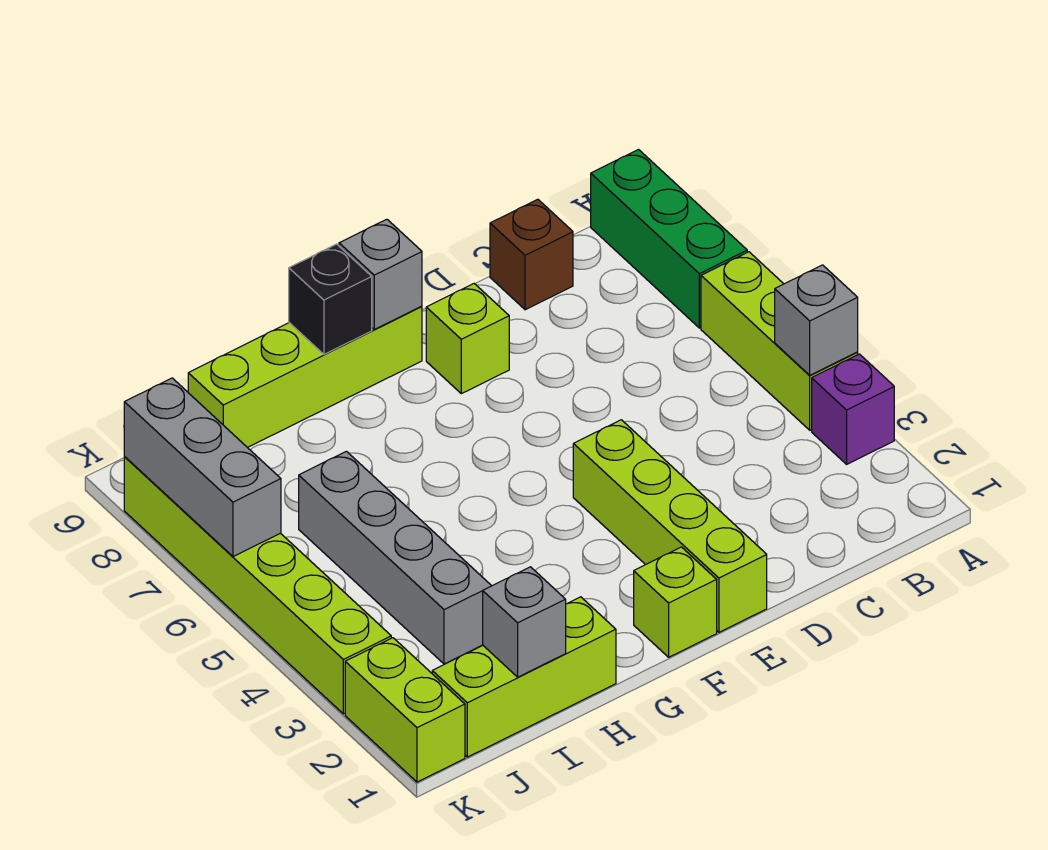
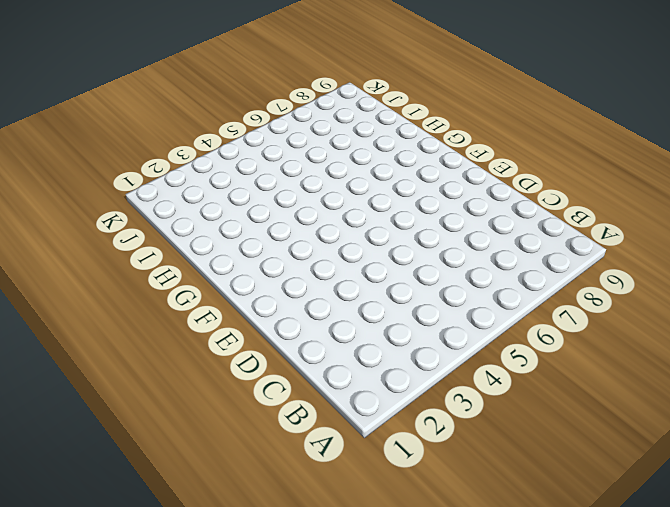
none -> purple 1x1 brick [812,354,894,464]
none -> lime 1x3 brick [701,252,858,430]
none -> green 1x3 brick [591,150,747,328]

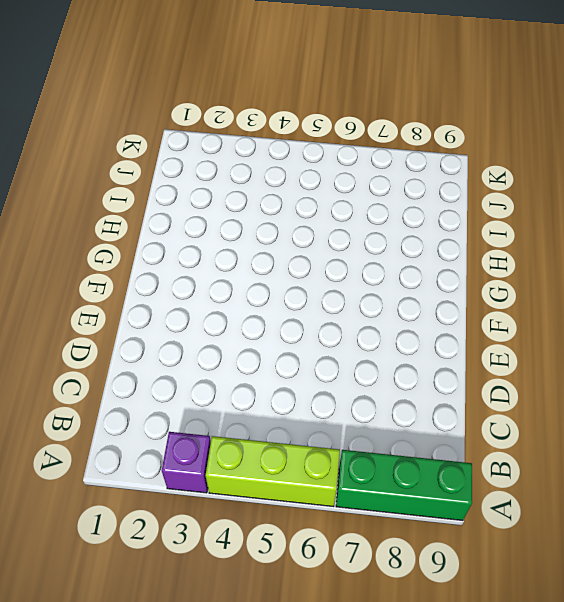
none -> brown 1x1 brick [490,199,573,310]
none -> lime 1x4 brick [573,420,767,632]
none -> lime 1x1 brick [426,284,509,394]

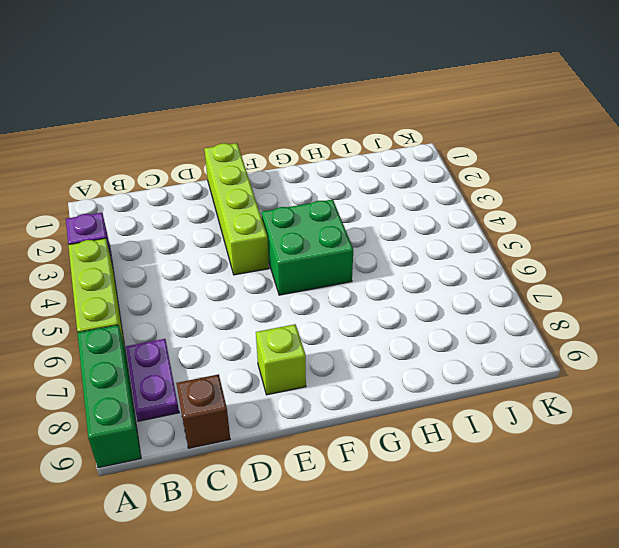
purple 1x2 plate [126,339,179,421] -> none
green 2x2 brick [261,199,353,295] -> none
none -> lime 1x1 brick [634,547,717,657]
none -> lime 1x4 brick [188,306,422,448]
none -> lime 1x3 brick [432,597,616,757]

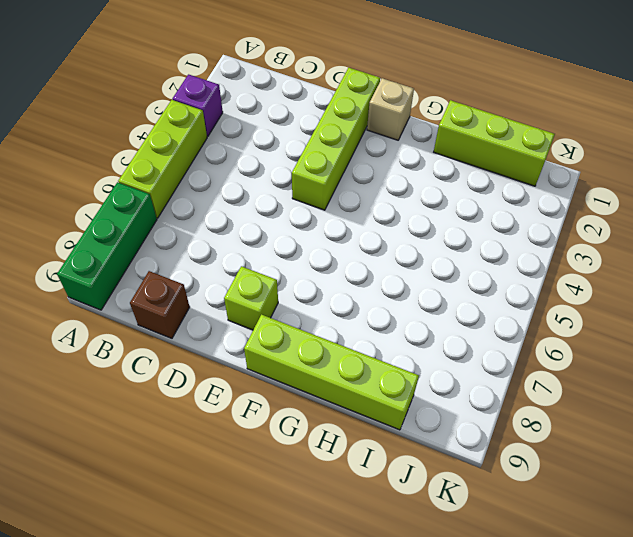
tan 1x1 brick [367,78,414,140] -> lime 1x1 brick [634,547,717,657]
none -> grey 1x4 brick [299,451,491,664]
none -> lime 1x2 brick [345,638,465,782]
none -> lime 1x6 brick [124,457,391,714]

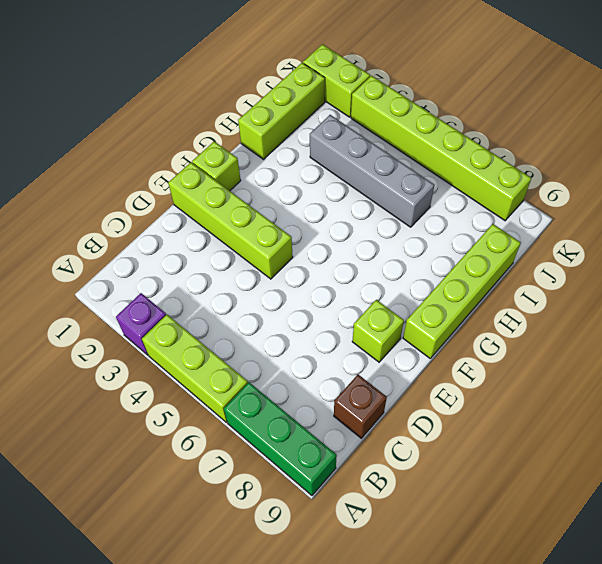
none -> grey 1x1 brick [775,265,858,375]
none -> grey 1x1 brick [339,219,422,329]
none -> black 1x1 brick [289,244,372,354]

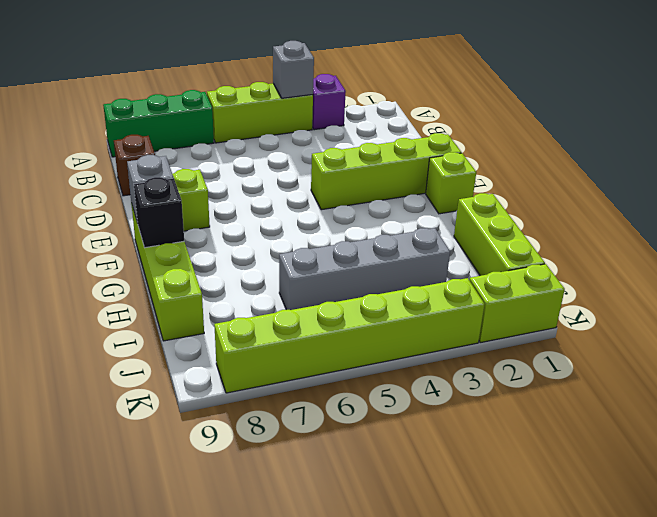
none -> grey 1x1 brick [483,567,566,677]
none -> grey 1x3 brick [124,378,281,557]

